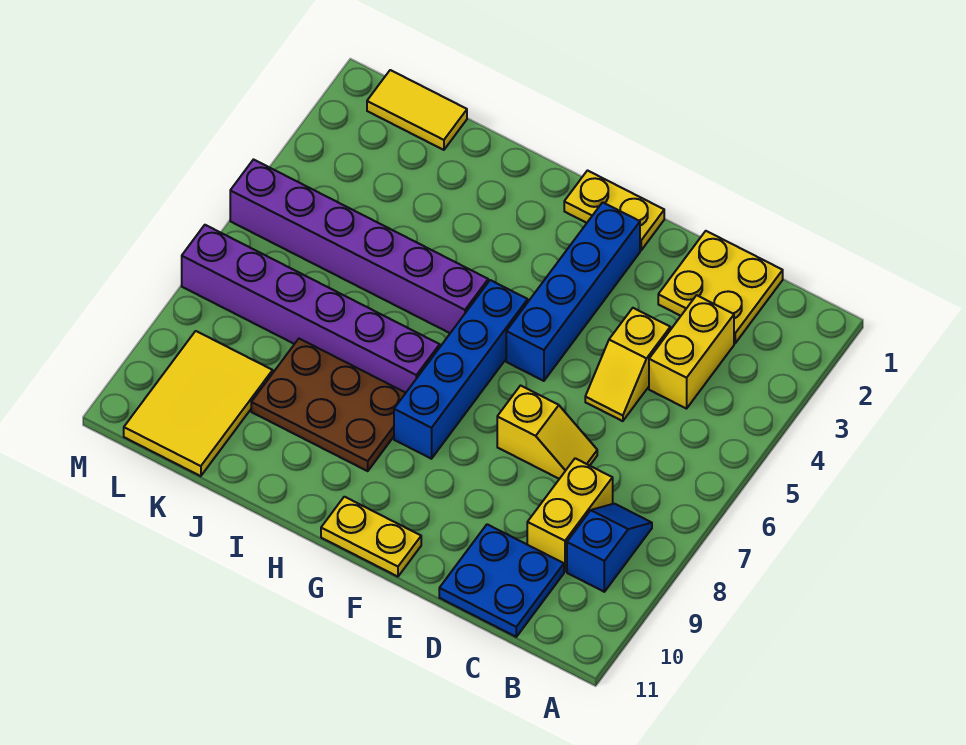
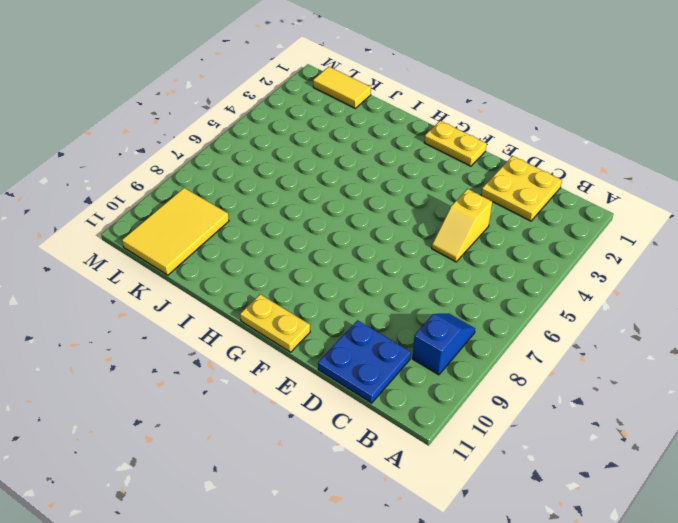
none -> yellow 1x2 brick [649,295,734,409]
none -> yellow 1x2 brick [527,458,613,572]
none -> yellow 1x2 slope [497,386,597,479]

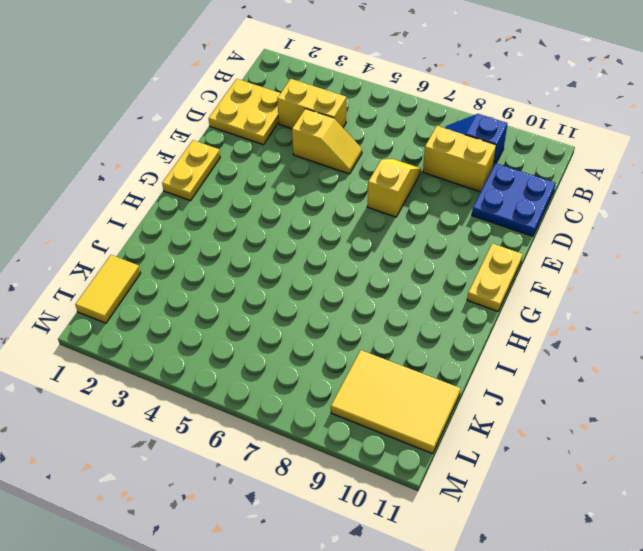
none -> blue 1x4 brick [506,202,640,381]
none -> blue 1x4 brick [394,280,528,459]
none -> purple 1x6 brick [230,160,488,333]

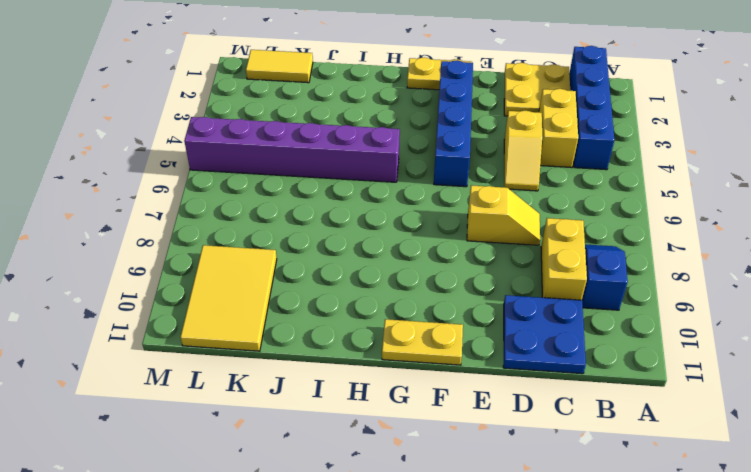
blue 1x4 brick [569,46,614,170] -> blue 1x4 brick moved to [394,280,528,459]
none -> purple 1x6 brick [182,225,440,393]
none -> brown 2x3 plate [251,339,405,471]

